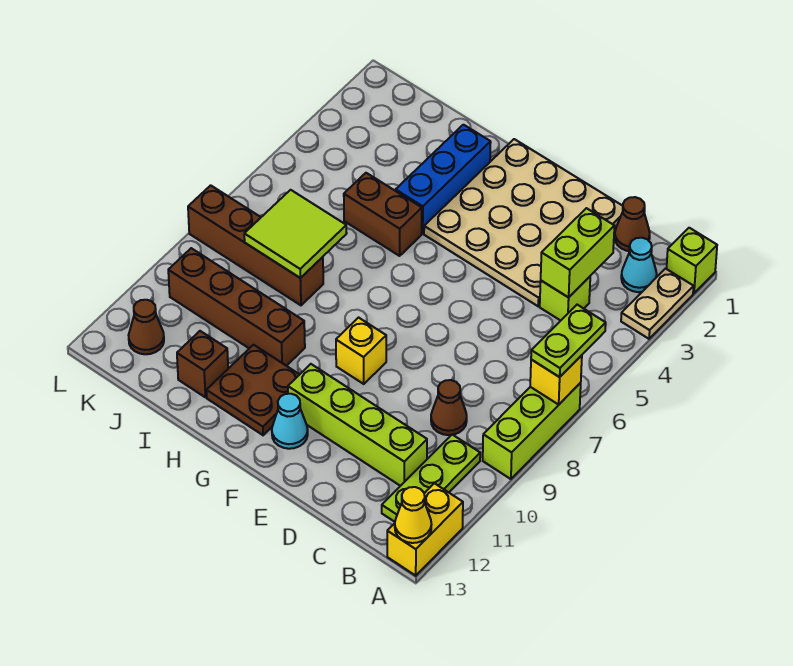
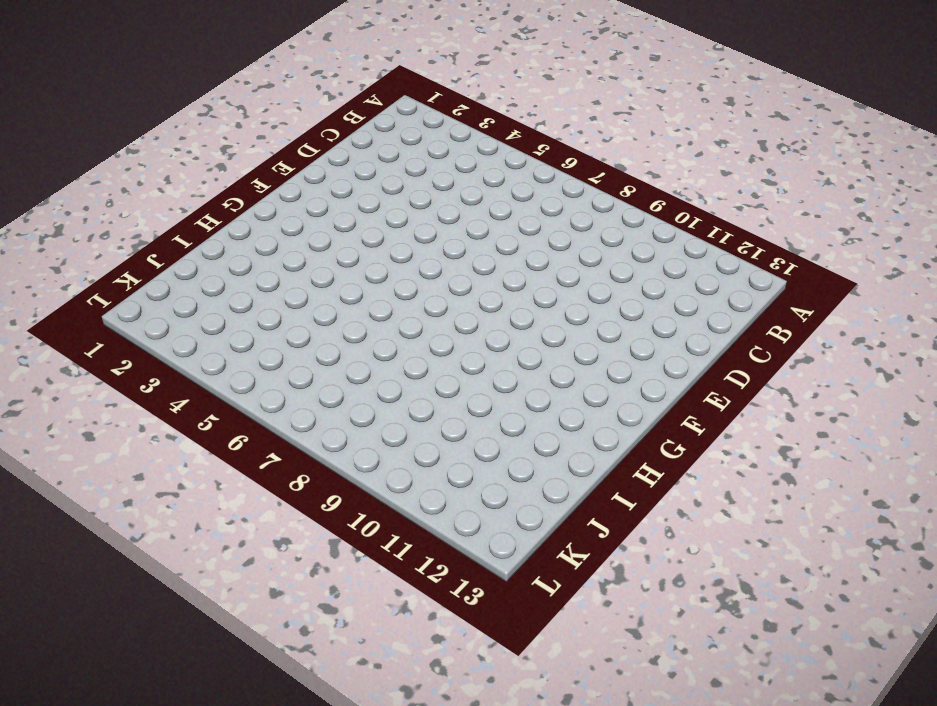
none -> lime 1x1 brick [667,228,717,293]
none -> tan 1x2 plate [621,269,694,339]
none -> lime 1x3 brick [483,383,581,479]

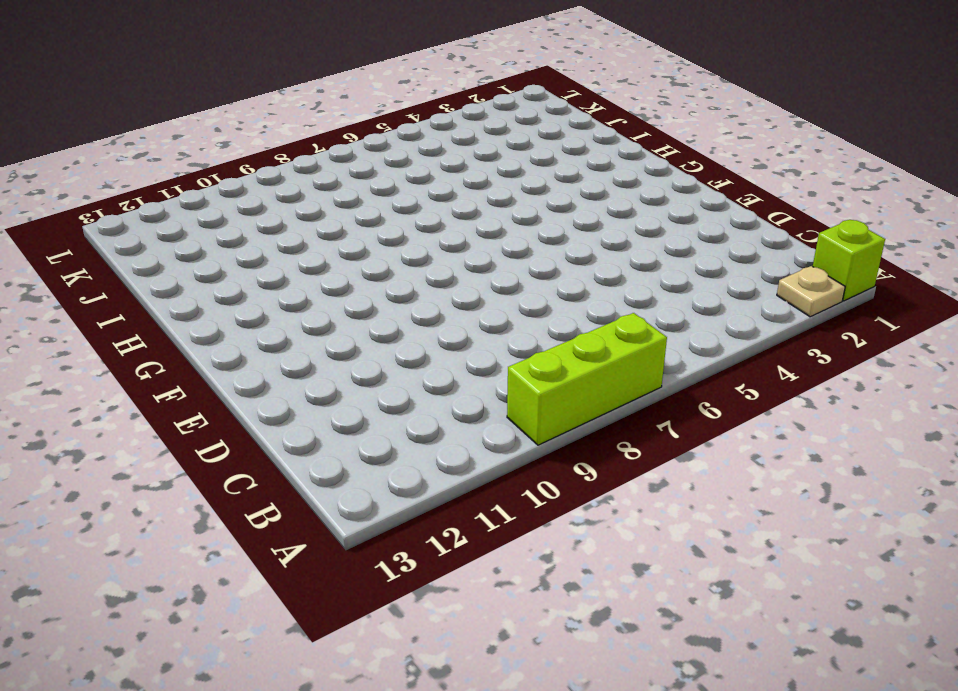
tan 1x1 plate [777,266,845,317] -> tan 1x2 plate [621,269,694,339]
none -> yellow 1x2 brick [387,483,463,576]
none -> cyan 1x1 cone [621,238,657,292]
none -> lime 1x3 plate [382,435,480,522]

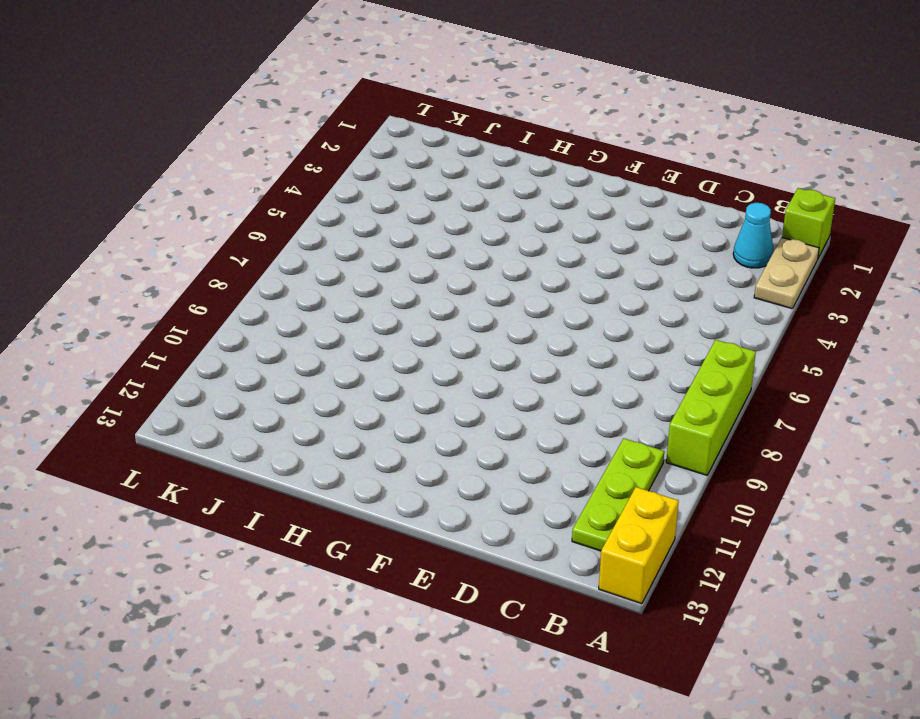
none -> brown 1x1 cone [615,197,650,251]
none -> lime 1x1 brick [540,277,590,321]
none -> brown 1x1 cone [431,380,467,435]

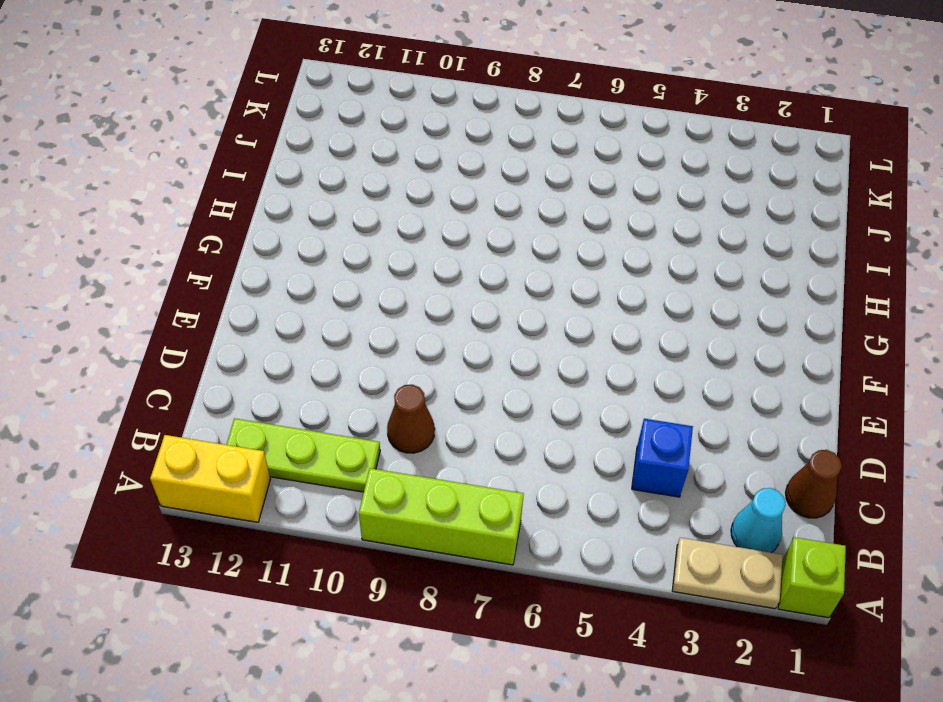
blue 1x1 brick [632,419,693,497] -> lime 1x1 brick [540,277,590,321]
none -> lime 1x4 brick [288,364,427,486]
none -> tan 4x4 plate [424,139,623,306]
none -> yellow 1x1 brick [336,318,386,384]

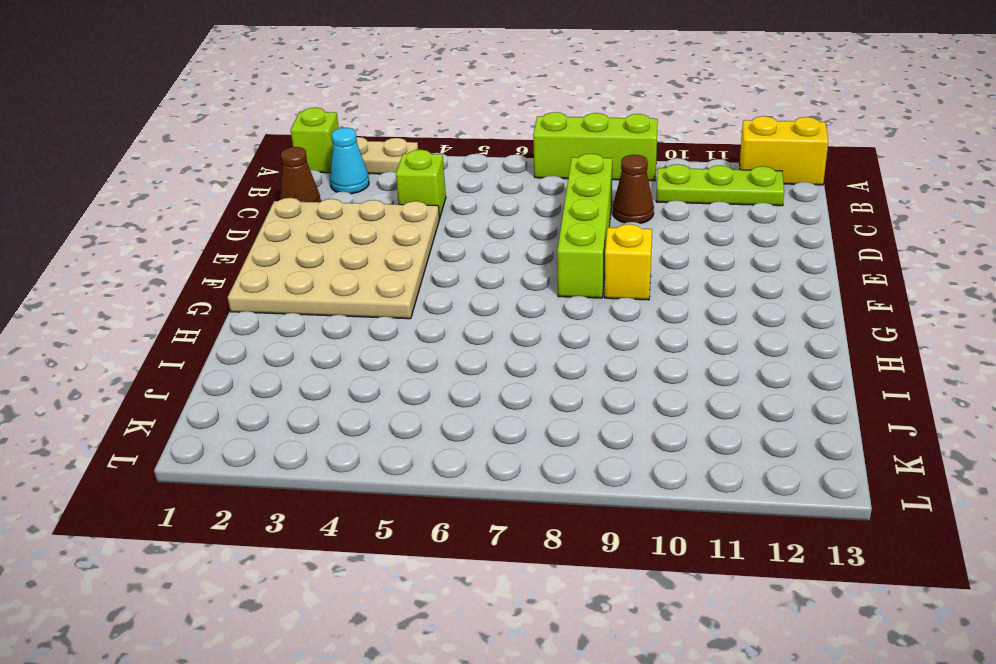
lime 1x4 brick [557,154,612,298] -> lime 1x4 brick moved to [288,364,427,486]
none -> cyan 1x1 cone [272,394,308,449]
none -> brown 2x2 plate [207,345,300,435]
none -> blue 1x3 brick [396,125,491,234]

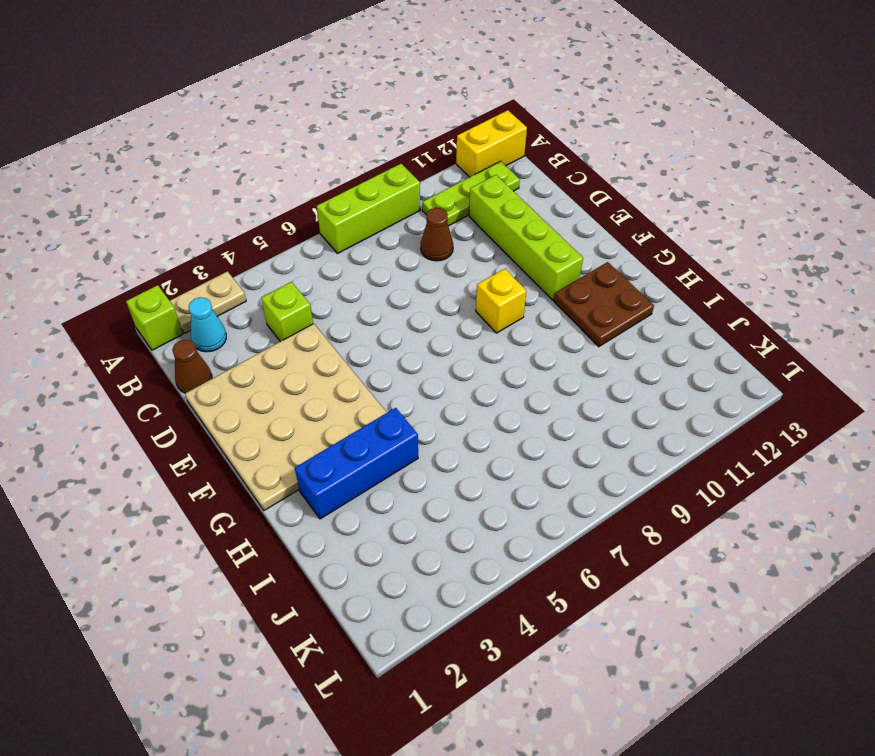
none -> cyan 1x1 cone [272,394,308,449]
none -> brown 1x2 brick [344,173,422,256]
none -> brown 1x4 brick [168,248,305,366]

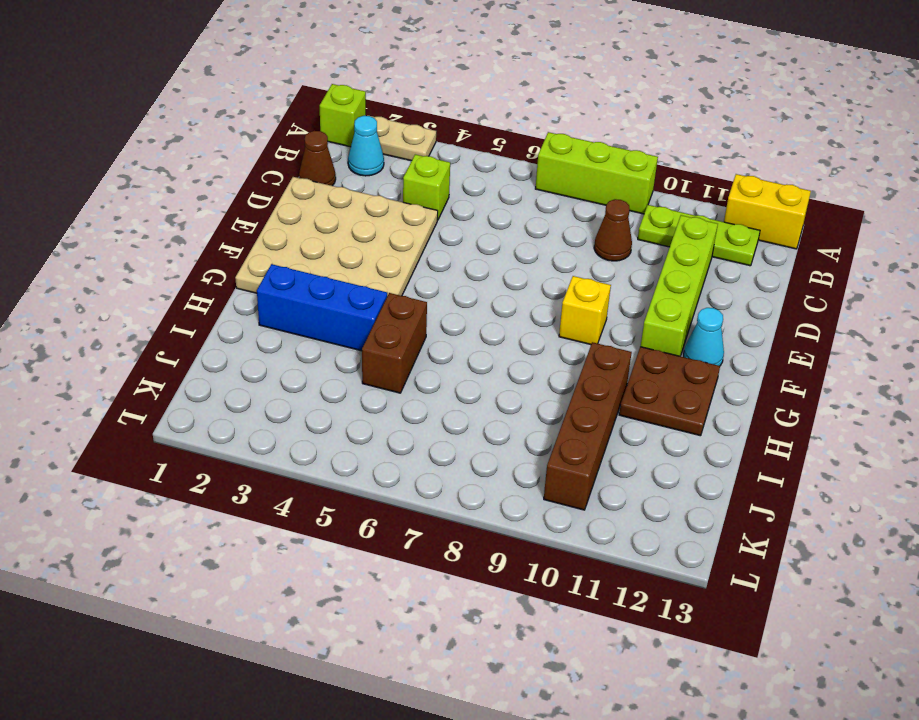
none -> brown 1x4 brick [188,185,323,305]
none -> brown 1x1 brick [177,331,228,397]
none -> brown 1x1 cone [129,300,164,354]

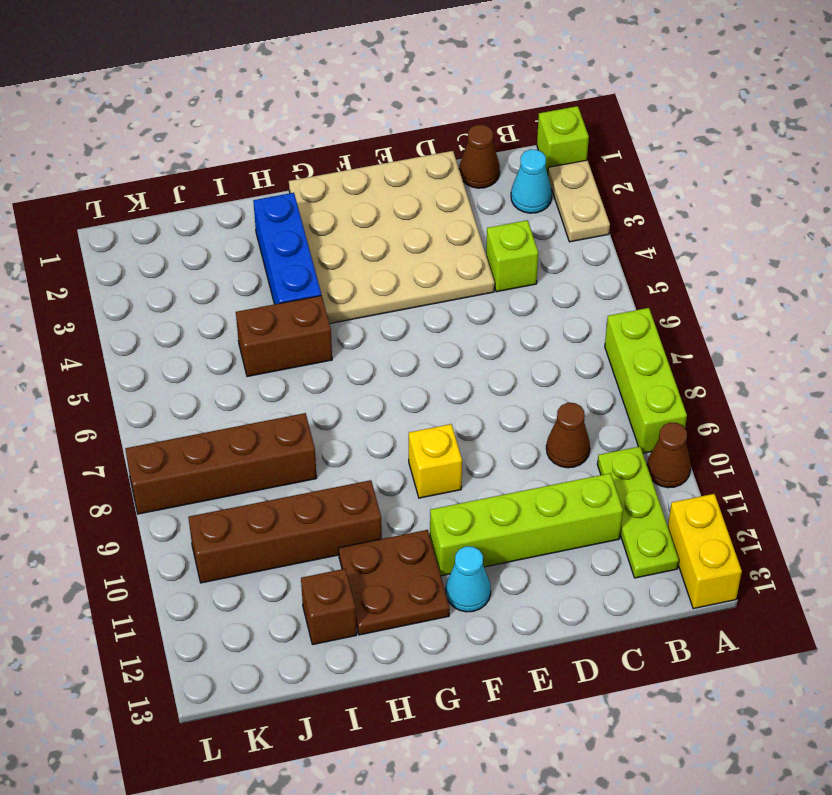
brown 1x1 cone [647,423,691,488] -> brown 1x1 cone moved to [129,300,164,354]
none -> yellow 1x1 brick [530,355,582,405]
none -> yellow 1x1 cone [395,487,431,543]
none -> lime 1x2 brick [541,208,614,297]

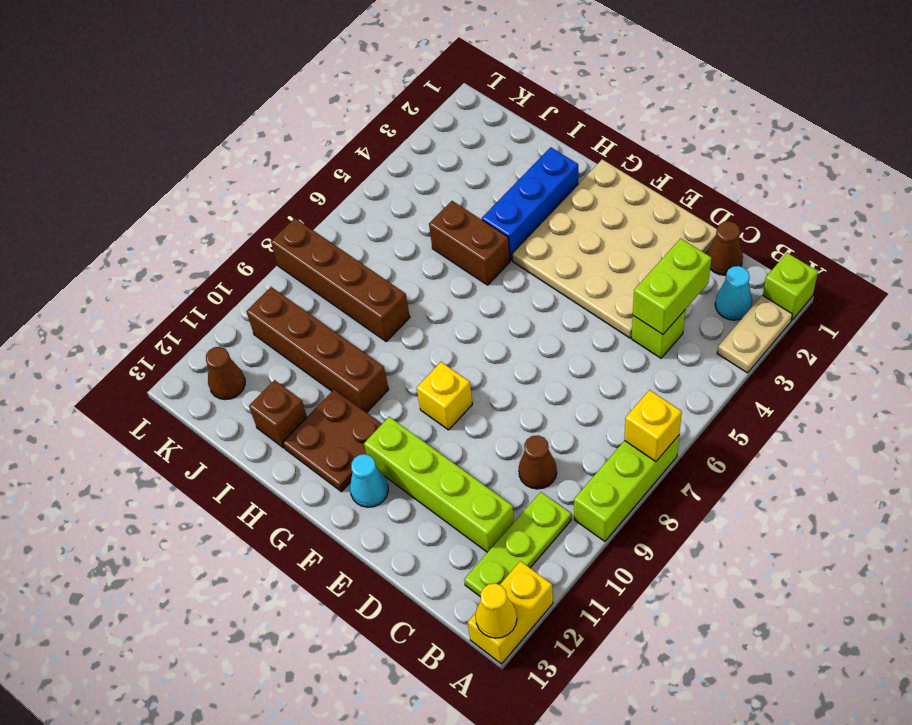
none -> lime 2x2 tile [244,190,347,278]
none -> lime 1x2 plate [531,305,606,377]

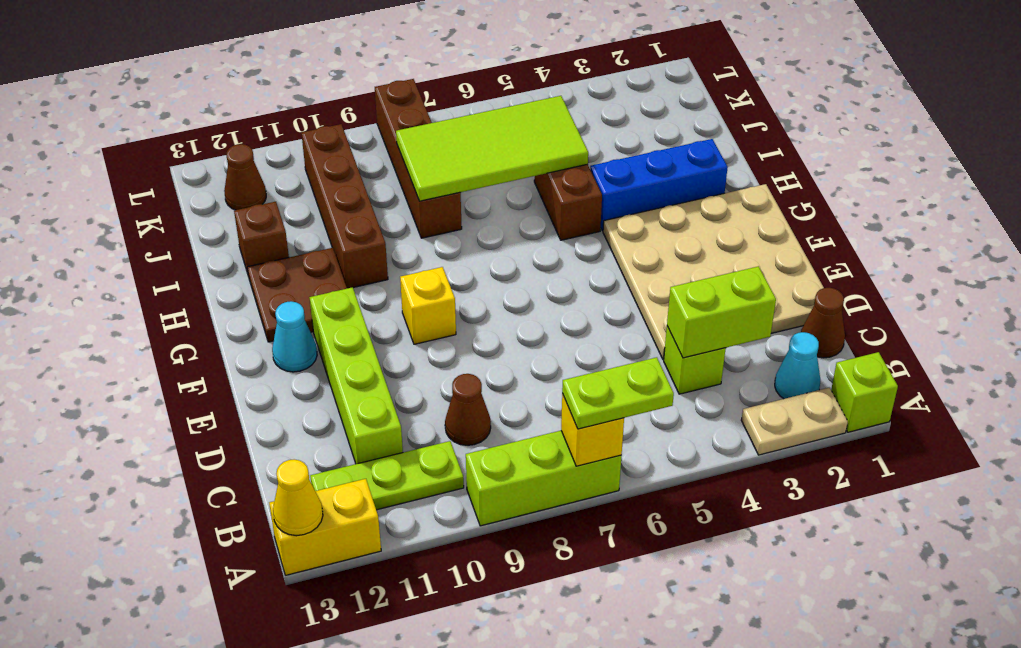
lime 2x4 tile [396,96,588,201] -> lime 2x2 tile [244,190,347,278]

